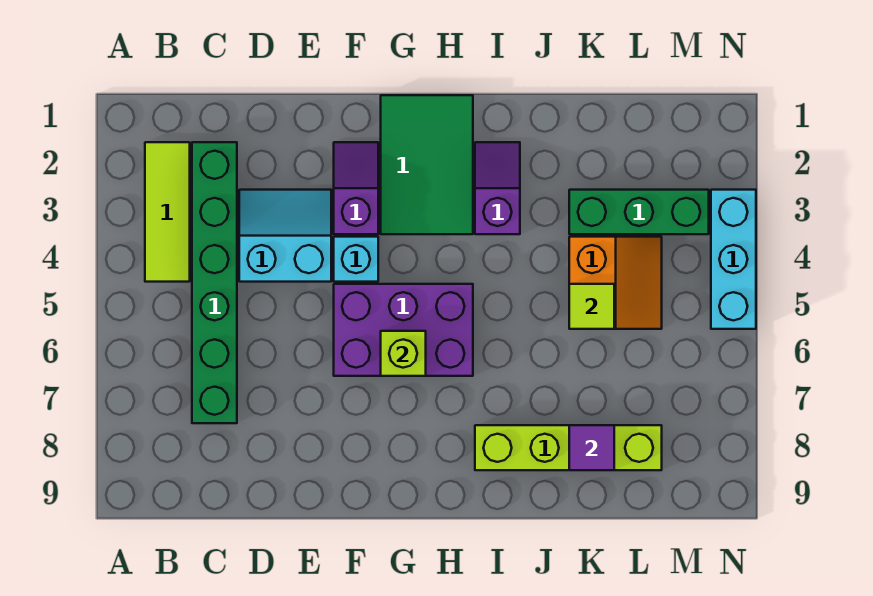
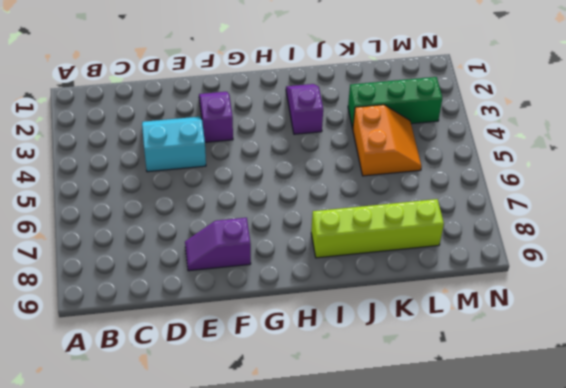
purple 1x2 slope [185,218,251,271] -> none
none -> lime 1x3 tile [145,142,190,282]
none -> green 1x6 brick [192,142,237,423]
none -> cyan 1x1 brick [334,237,378,282]

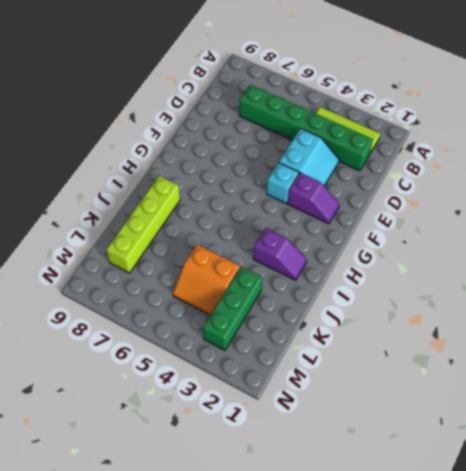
none -> purple 2x3 brick [334,284,473,376]
none -> green 2x3 tile [381,95,473,234]
none -> cyan 1x3 brick [711,190,756,329]

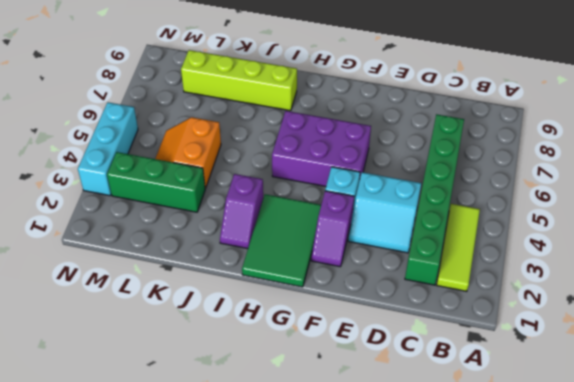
none -> lime 1x1 brick [381,331,426,376]
none -> lime 1x1 tile [569,284,614,329]
none -> purple 1x1 tile [569,425,614,470]

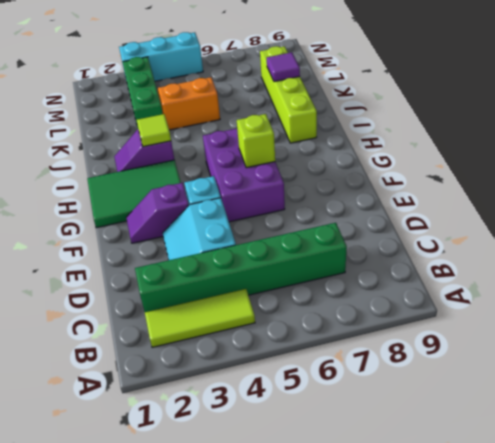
lime 1x1 tile [137,114,171,147] -> lime 1x1 tile moved to [569,284,614,329]

